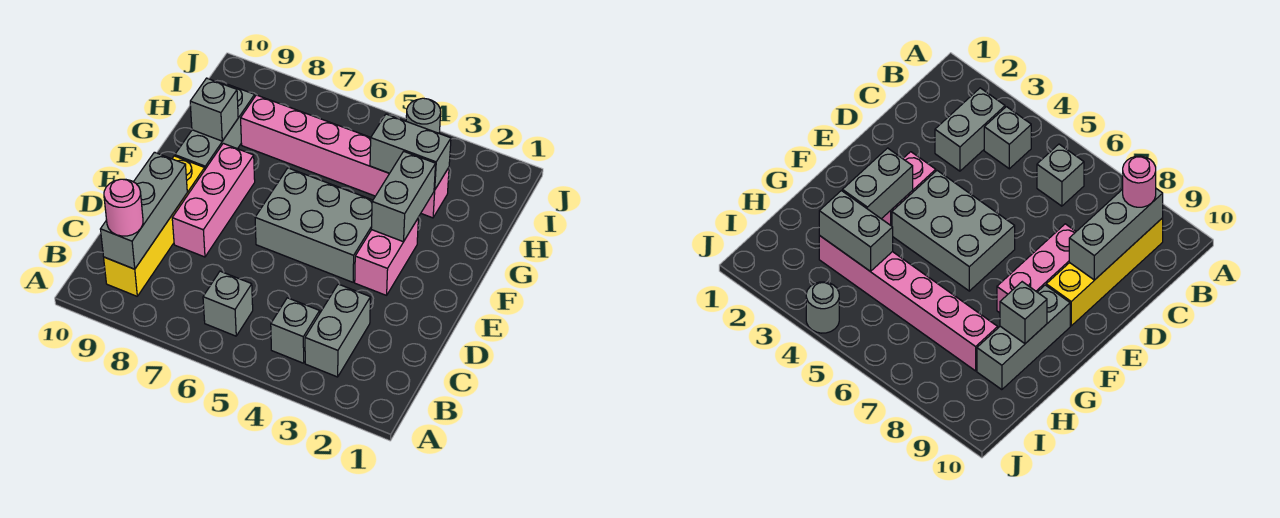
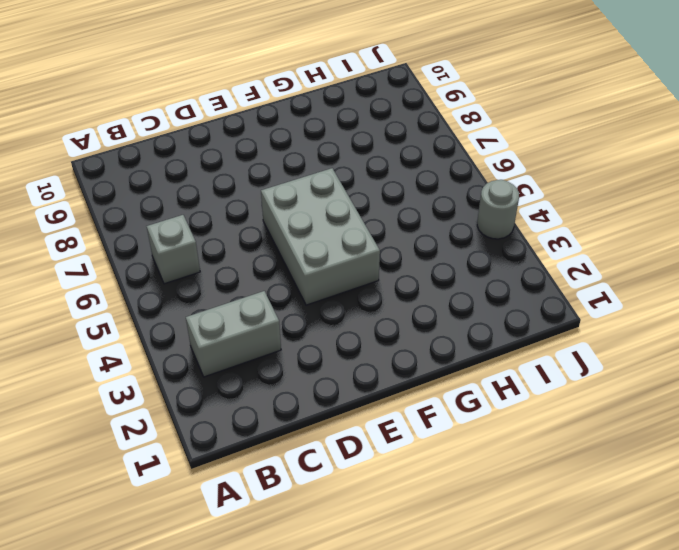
none -> grey 1x1 brick [271,298,320,363]
none -> yellow 1x4 brick [104,156,205,296]
none -> pink 1x3 brick [172,143,255,257]

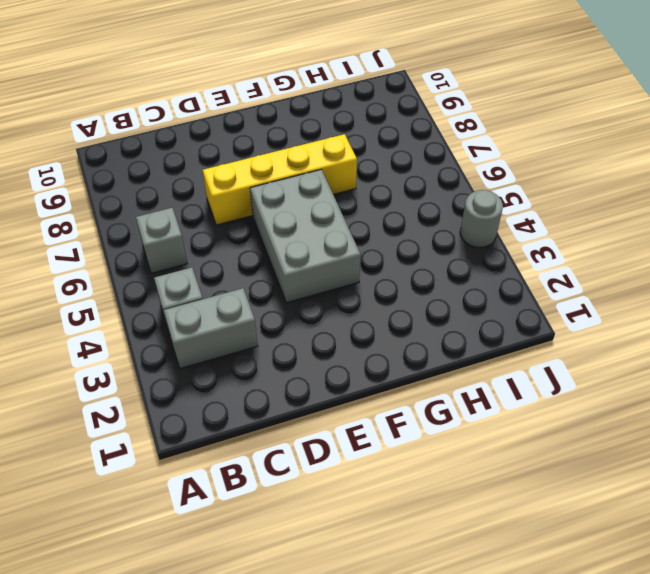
yellow 1x4 brick [203,134,357,225] -> yellow 1x4 brick moved to [104,156,205,296]
none -> pink 1x3 brick [172,143,255,257]
none -> pink 1x2 brick [355,219,418,295]
none -> grey 1x3 brick [175,83,255,169]

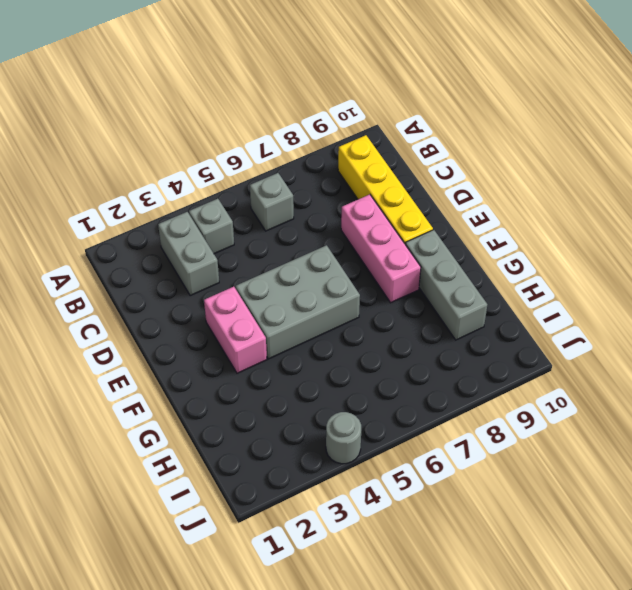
none -> pink 1x6 brick [241,95,449,218]
none -> grey 1x3 brick [100,152,187,269]
none -> grey 1x2 brick [371,151,436,242]

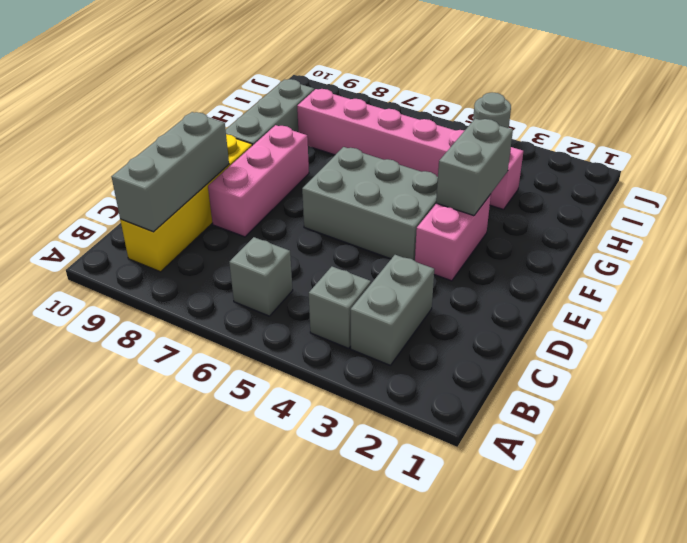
none -> grey 1x1 brick [190,78,238,141]
none -> grey 1x2 brick [370,114,451,190]
none -> pink 1x1 round brick [104,179,143,236]

